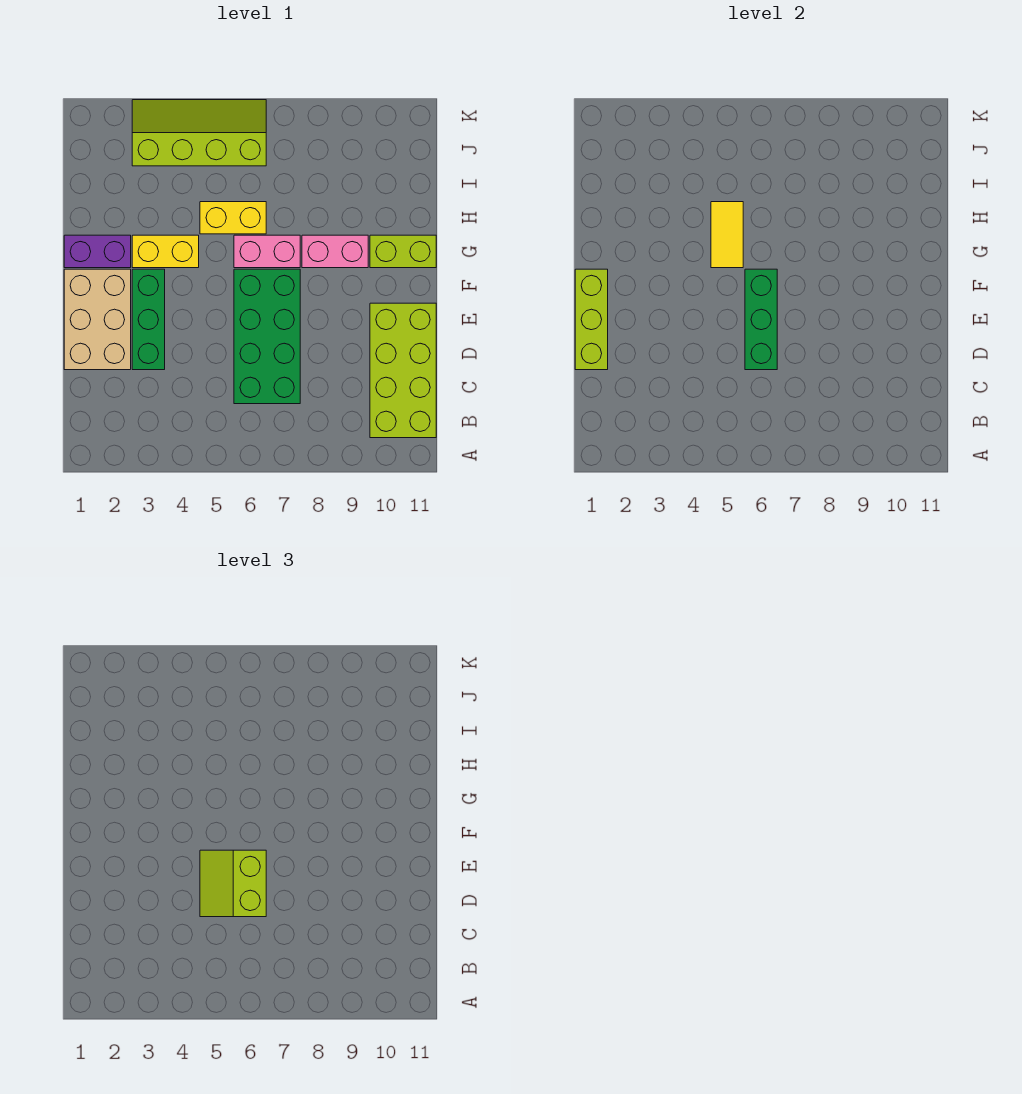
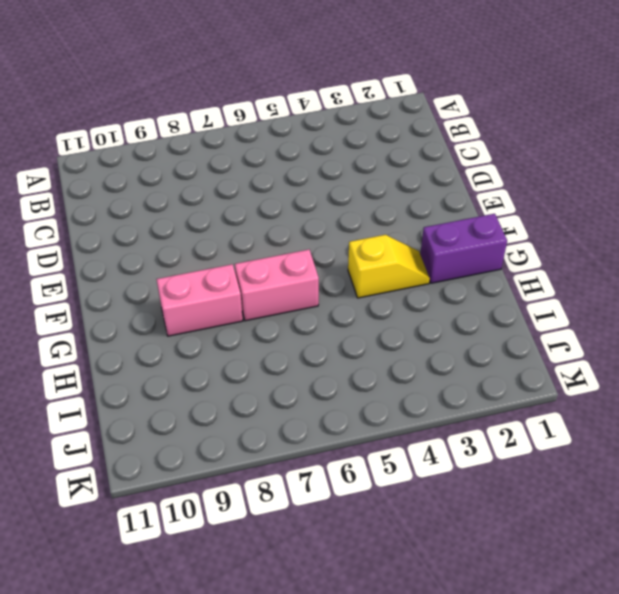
yellow 1x2 slope [348,235,430,298] -> yellow 1x2 brick [132,235,199,268]
none -> lime 2x4 brick [370,303,436,438]
none -> green 2x4 brick [234,269,300,404]
none -> tan 2x3 brick [64,269,131,370]

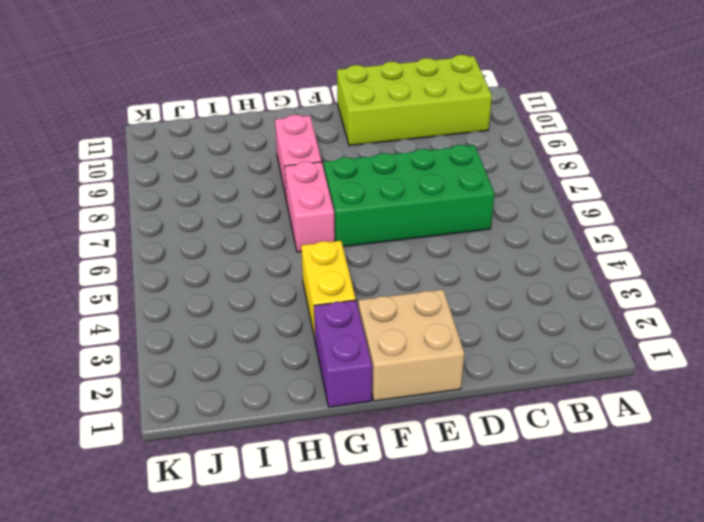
tan 2x2 brick [358,289,465,401] -> tan 2x3 brick [64,269,131,370]
none -> green 1x3 brick [132,269,165,370]
none -> lime 1x2 brick [370,235,436,268]
none -> yellow 1x2 brick [200,202,266,234]

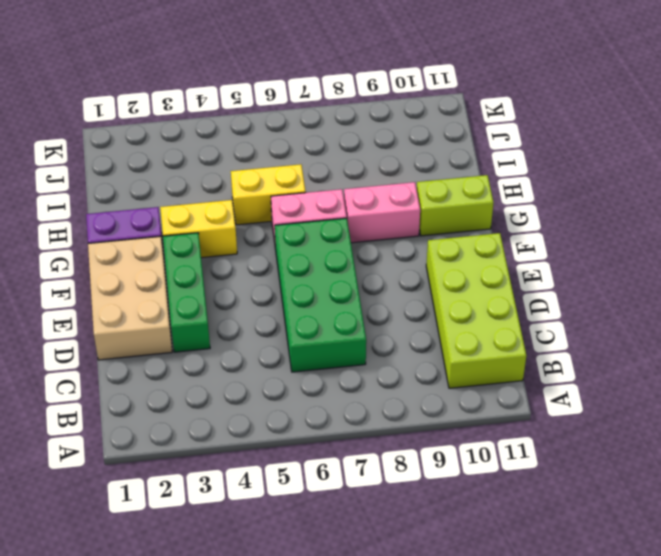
none -> lime 2x4 slope [132,100,266,166]
none -> lime 1x3 brick [575,269,608,370]
none -> green 1x3 brick [745,269,777,370]

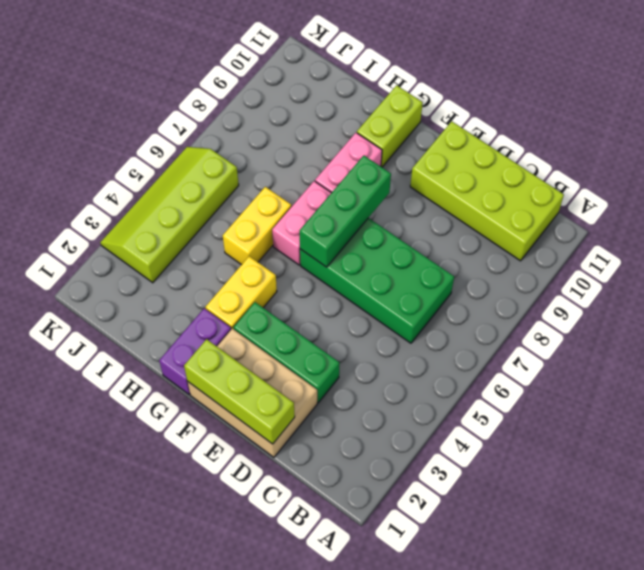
green 1x3 brick [300,156,391,267] -> green 1x3 brick turned to [745,269,777,370]
none -> yellow 1x2 tile [711,202,743,268]
none -> lime 2x2 slope [200,850,266,917]

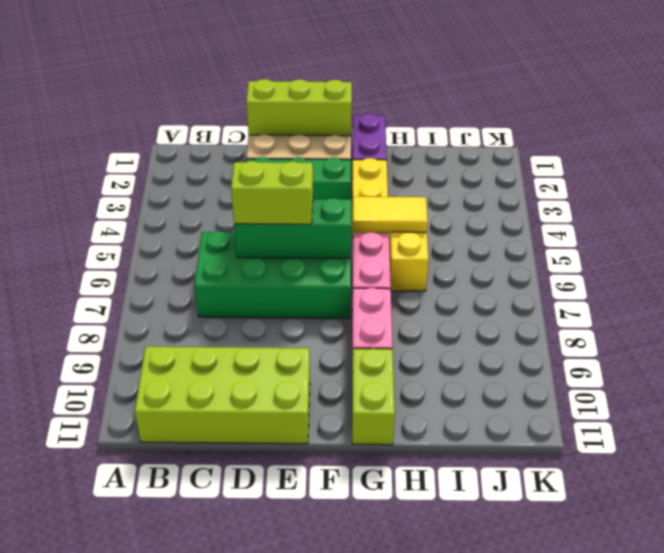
none -> lime 2x4 slope [132,100,266,166]

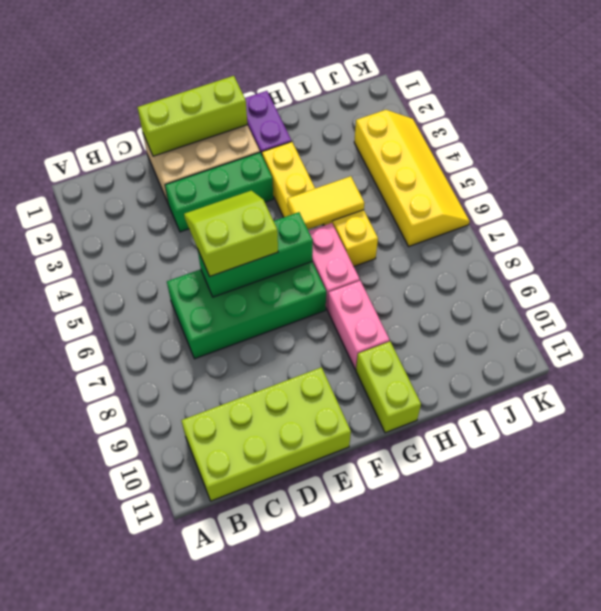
yellow 2x4 slope [354,110,470,246] -> lime 2x4 slope [132,100,266,166]

